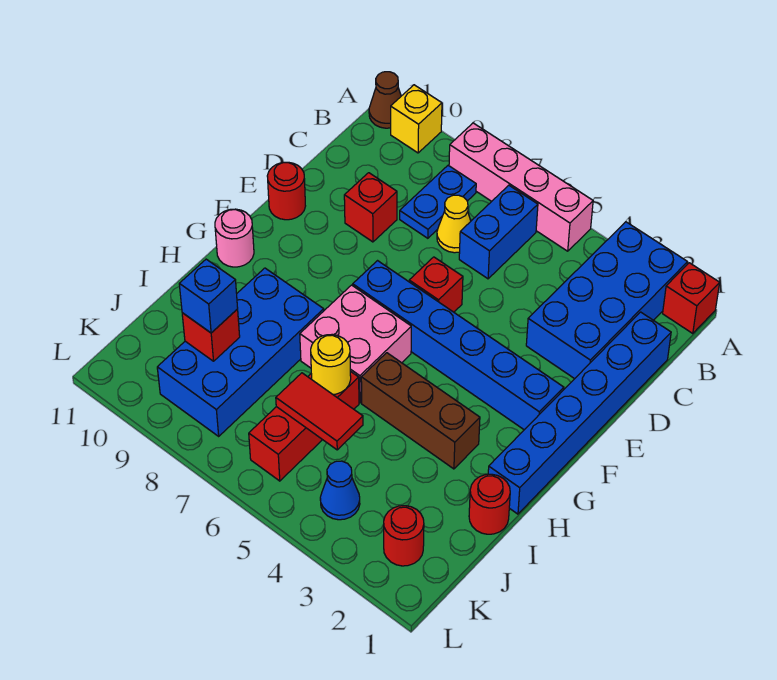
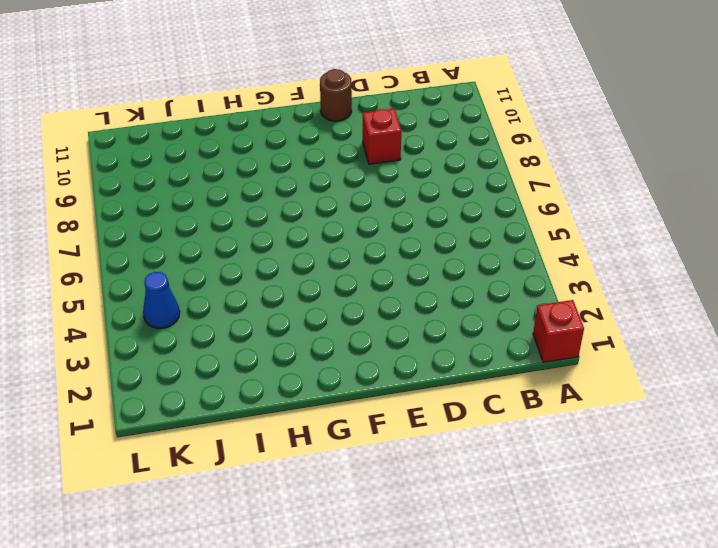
brown 1x1 round brick [320,69,352,121] -> red 1x1 round brick [267,162,305,220]
none -> blue 2x4 brick [526,222,687,379]
none -> pink 1x4 brick [449,123,593,251]
none -> yellow 1x1 brick [391,85,442,153]

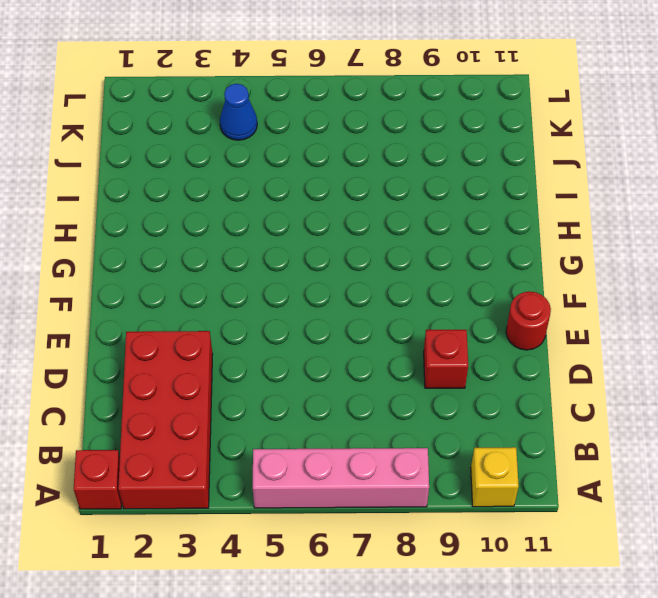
red 2x4 brick [118,331,213,509] -> blue 2x4 brick [526,222,687,379]
none -> brown 1x1 cone [369,72,401,128]
none -> blue 1x2 brick [459,185,538,279]
none -> blue 1x2 plate [400,166,476,238]

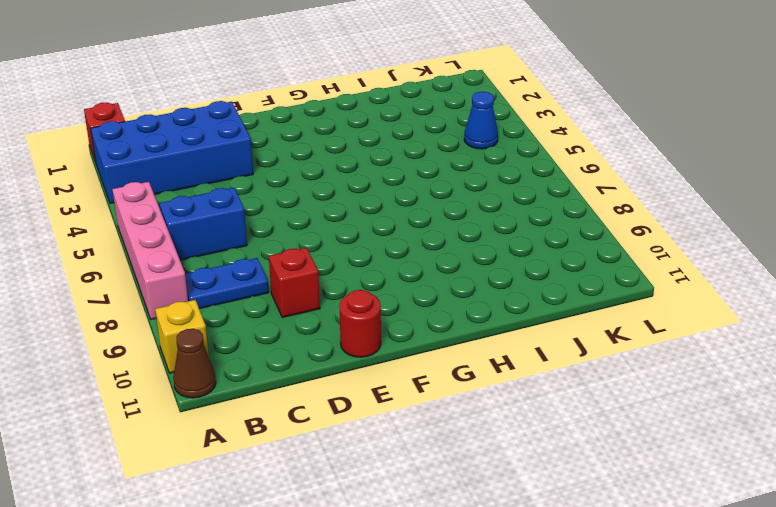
none -> blue 1x6 brick [488,312,671,514]
none -> yellow 1x1 cone [437,195,471,253]
none -> red 1x1 brick [409,257,463,312]

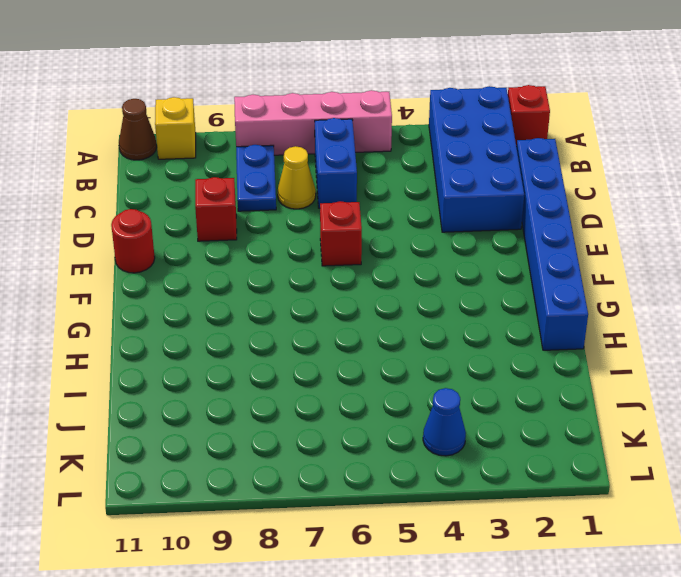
none -> blue 1x6 brick [353,261,564,430]
none -> pink 2x2 brick [300,285,411,403]
none -> pink 1x1 round brick [215,209,254,267]

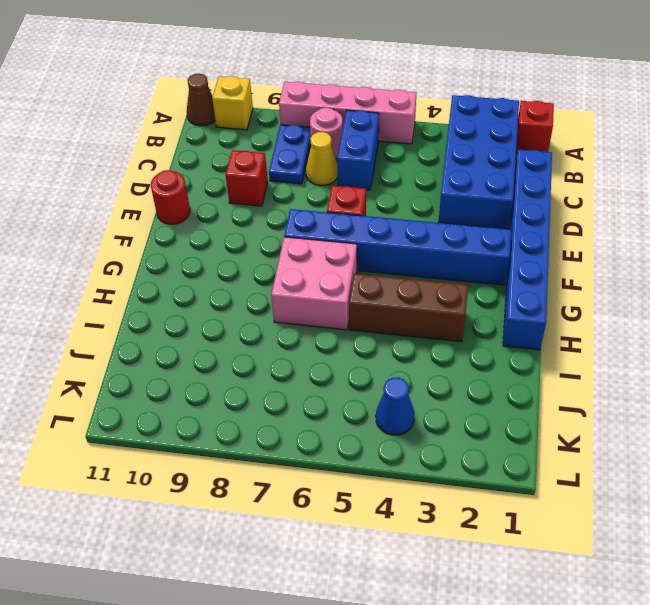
pink 1x1 round brick [310,108,343,159] -> pink 1x1 round brick moved to [215,209,254,267]
none -> blue 2x4 brick [157,268,324,436]
none -> red 1x1 round brick [469,474,510,534]
none -> red 1x3 brick [249,371,359,481]

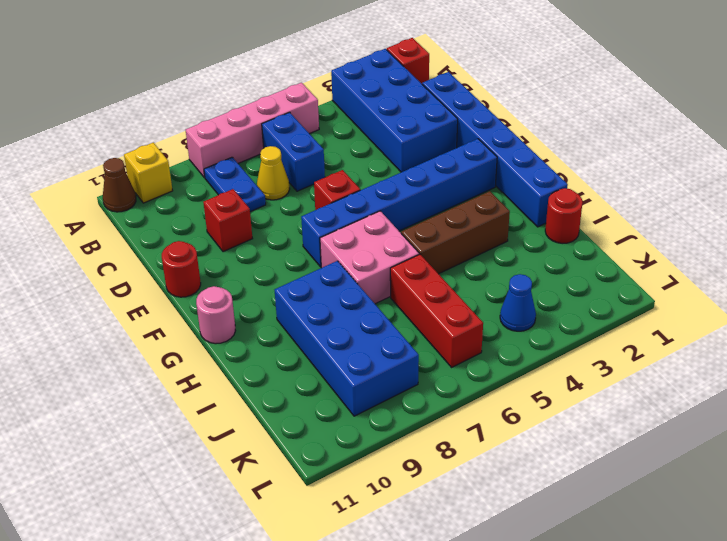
none -> red 1x1 round brick [384,506,424,566]
none -> yellow 1x1 round brick [311,335,351,394]
none -> red 1x2 tile [276,373,363,450]

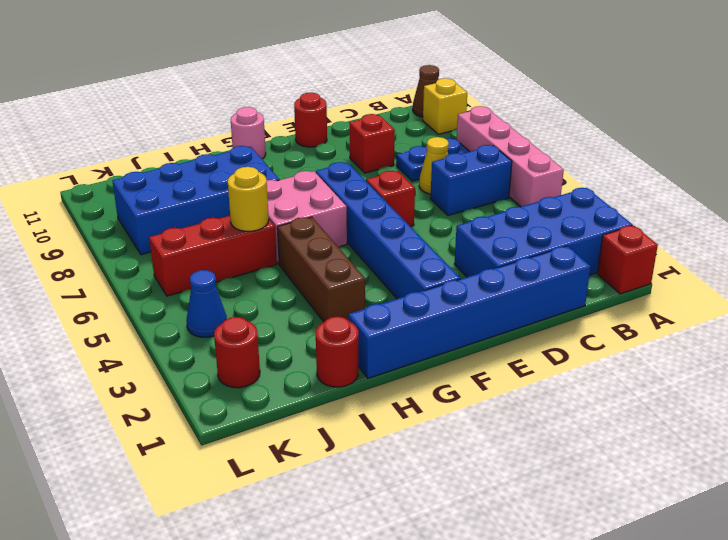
none -> red 1x2 tile [276,373,363,450]
none -> red 1x1 brick [182,309,240,361]
none -> blue 1x1 brick [179,259,238,333]

